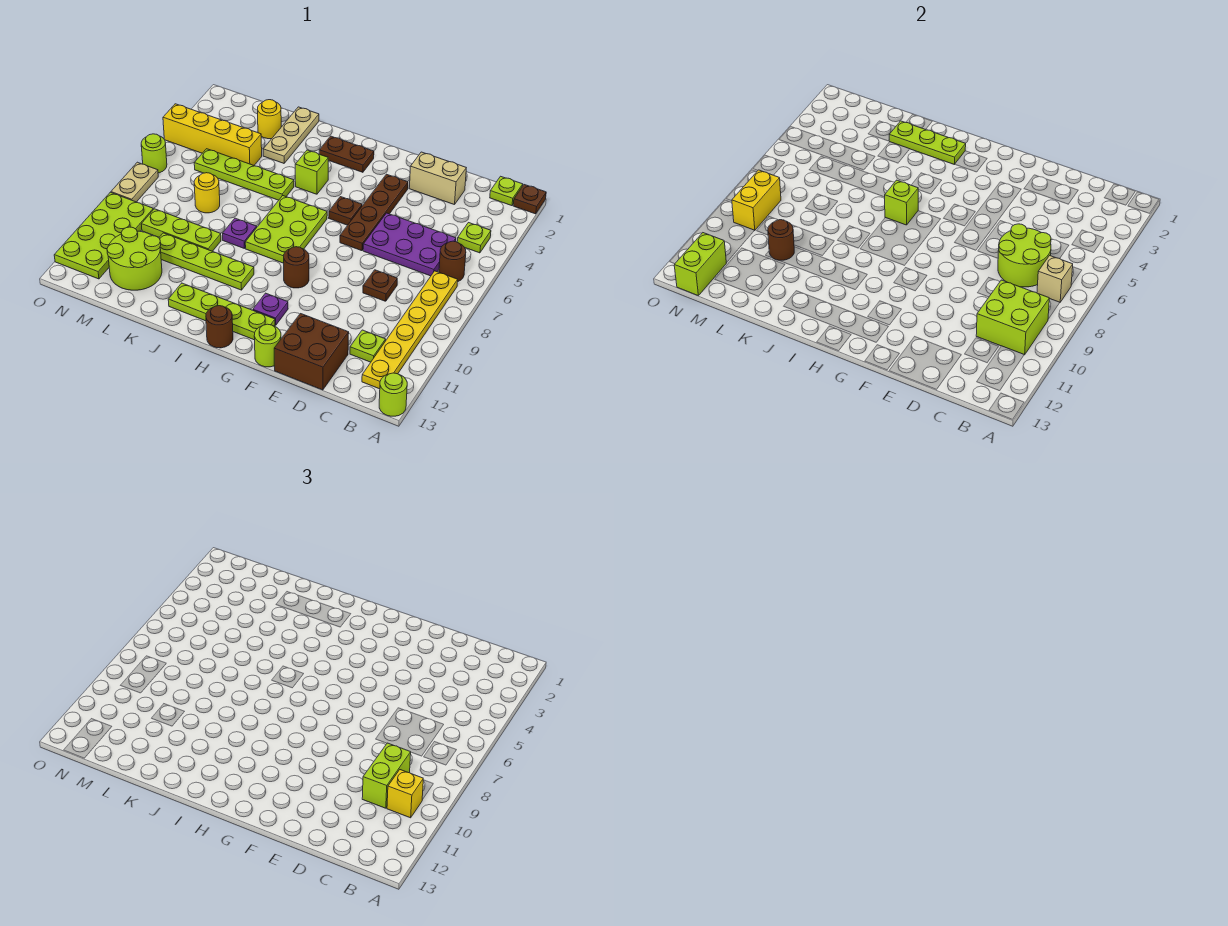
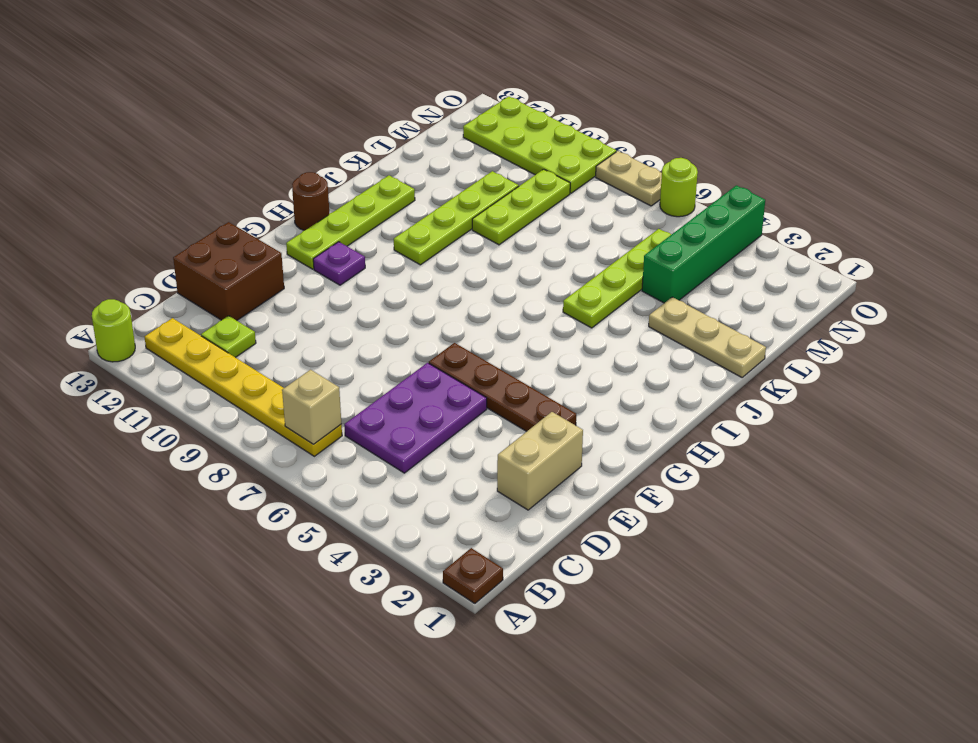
green 1x4 brick [642,185,765,303] -> yellow 1x4 brick [163,104,262,165]
none -> lime 1x1 plate [490,176,523,206]
none -> lime 1x1 plate [457,223,491,253]
none -> brown 1x1 round brick [439,241,466,281]
none -> brown 1x1 plate [363,270,397,301]

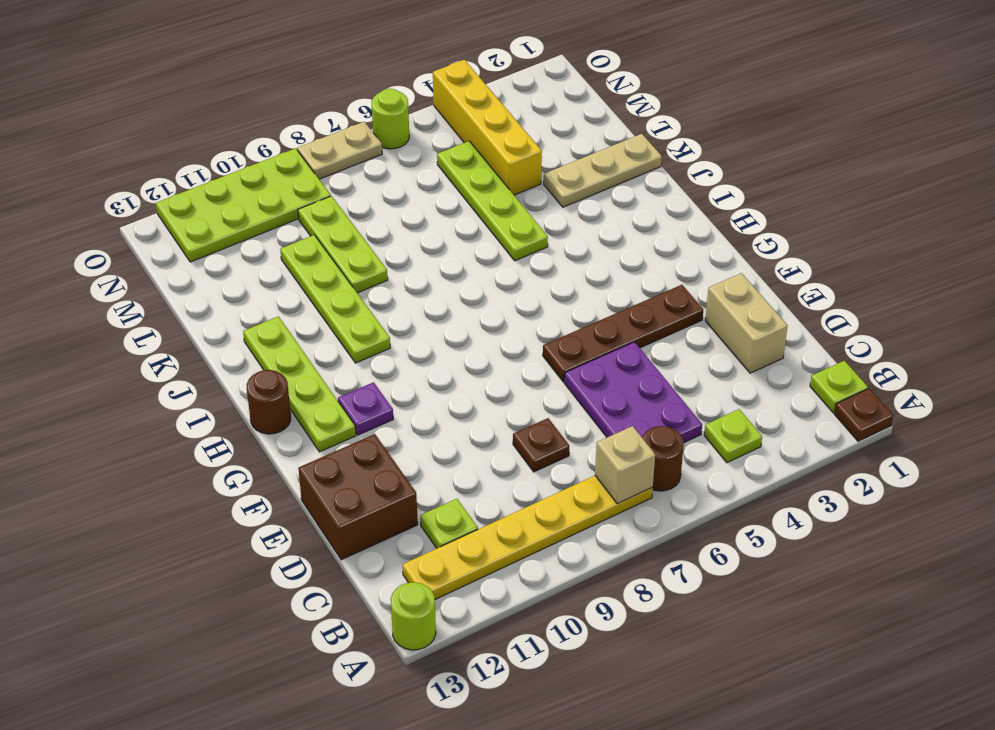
none -> lime 1x1 round brick [254,324,281,367]
none -> brown 1x1 plate [329,197,362,225]
none -> brown 1x1 round brick [284,247,309,288]
none -> brown 1x2 plate [319,136,374,172]

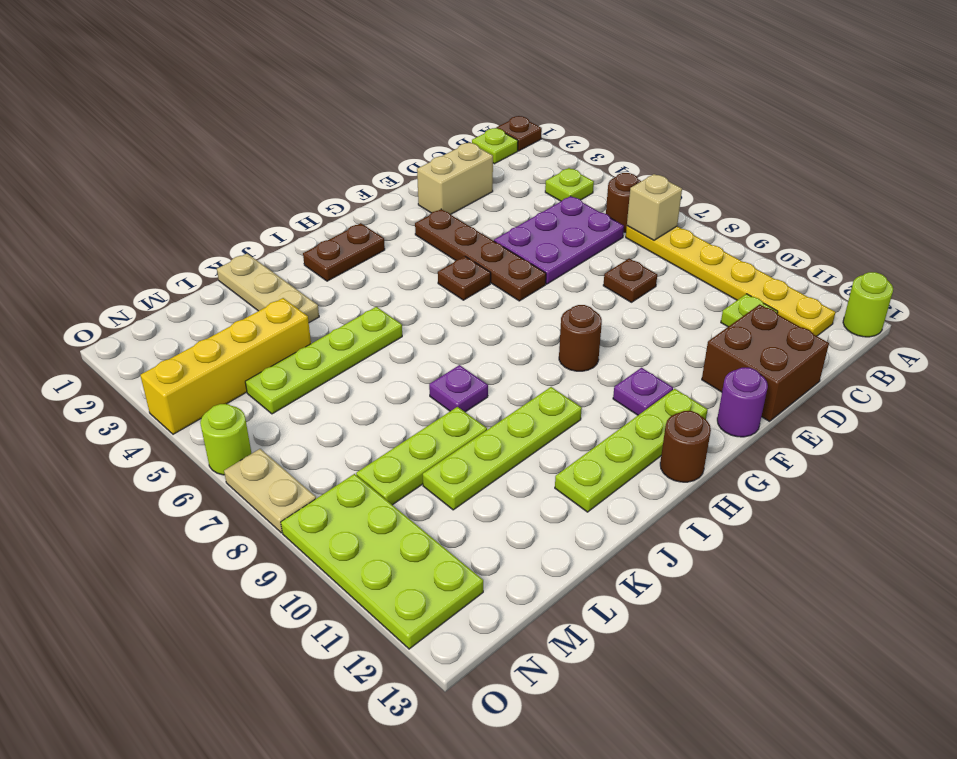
purple 1x1 round brick [717,368,768,437] -> lime 1x1 round brick [254,324,281,367]
none -> lime 2x3 plate [245,196,327,263]
none -> lime 1x1 brick [295,150,328,194]
none -> yellow 1x1 round brick [258,100,281,139]
none -> yellow 1x1 round brick [194,173,220,213]

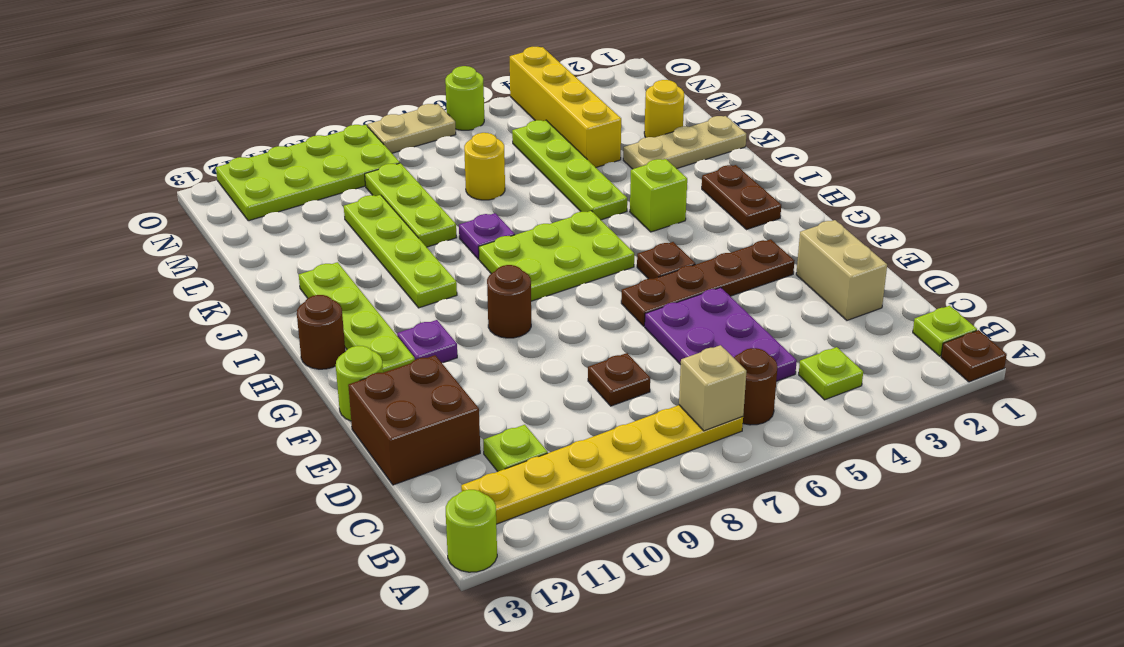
none -> lime 2x2 round brick [107,227,162,290]
none -> lime 2x2 brick [976,280,1049,355]
none -> lime 2x2 round brick [998,224,1051,287]
none -> lime 1x3 plate [889,121,966,164]

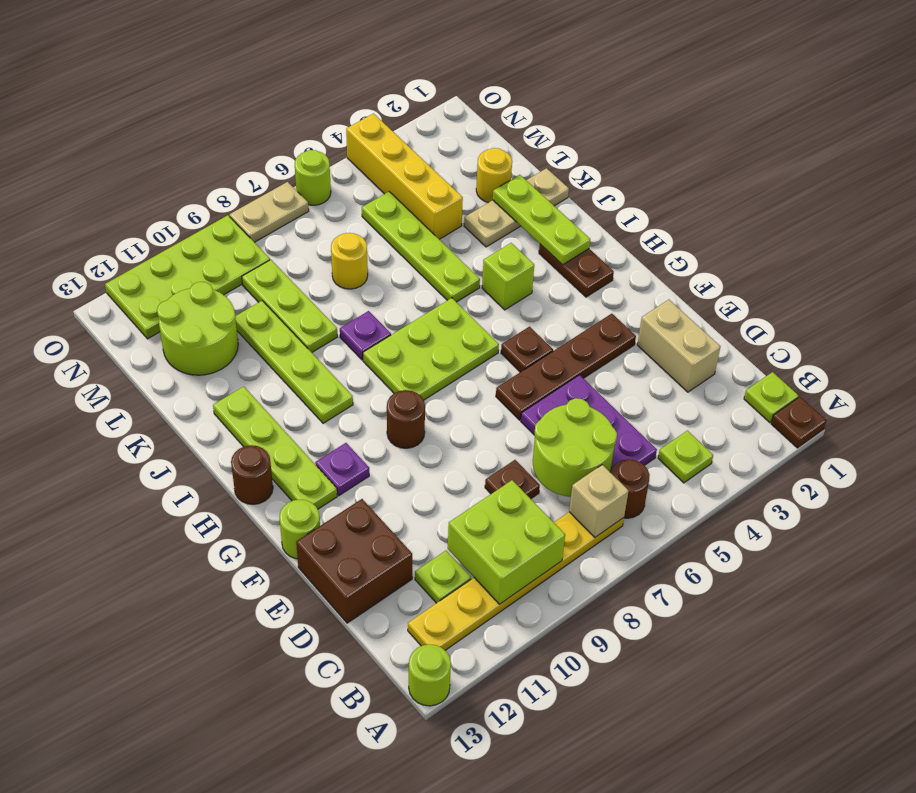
none -> lime 1x1 brick [885,180,918,225]
none -> brown 1x1 round brick [768,220,794,260]
none -> yellow 1x2 brick [732,170,781,231]
none -> lime 1x2 brick [674,233,726,295]

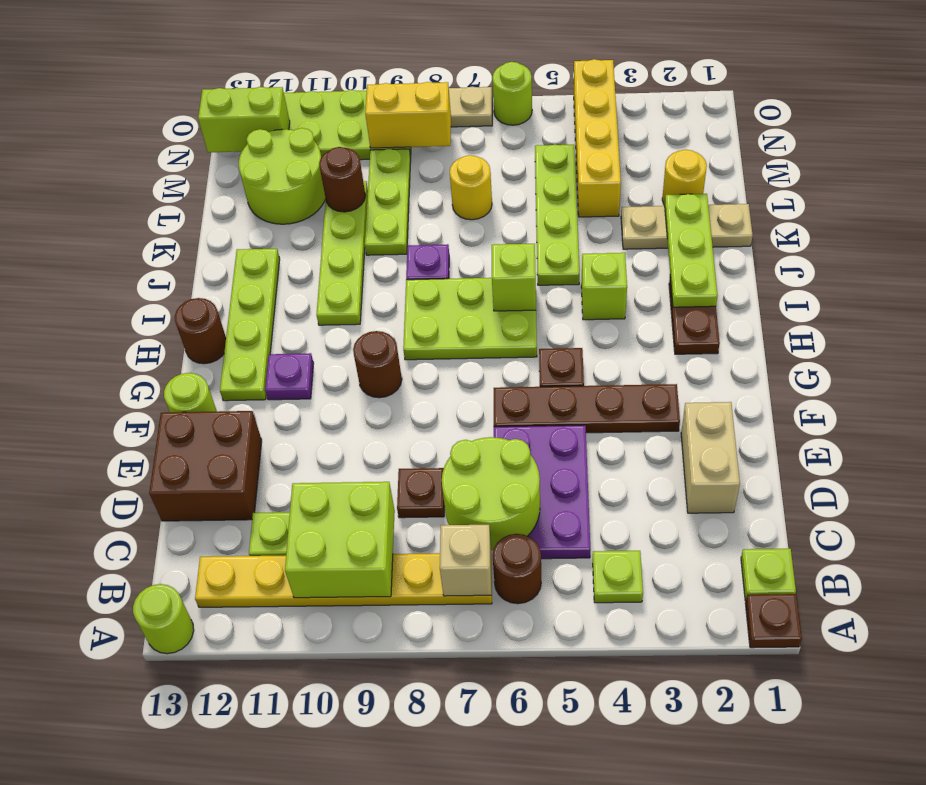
none -> yellow 1x1 brick [387,770,423,818]
none -> lime 1x2 brick [362,743,411,808]

